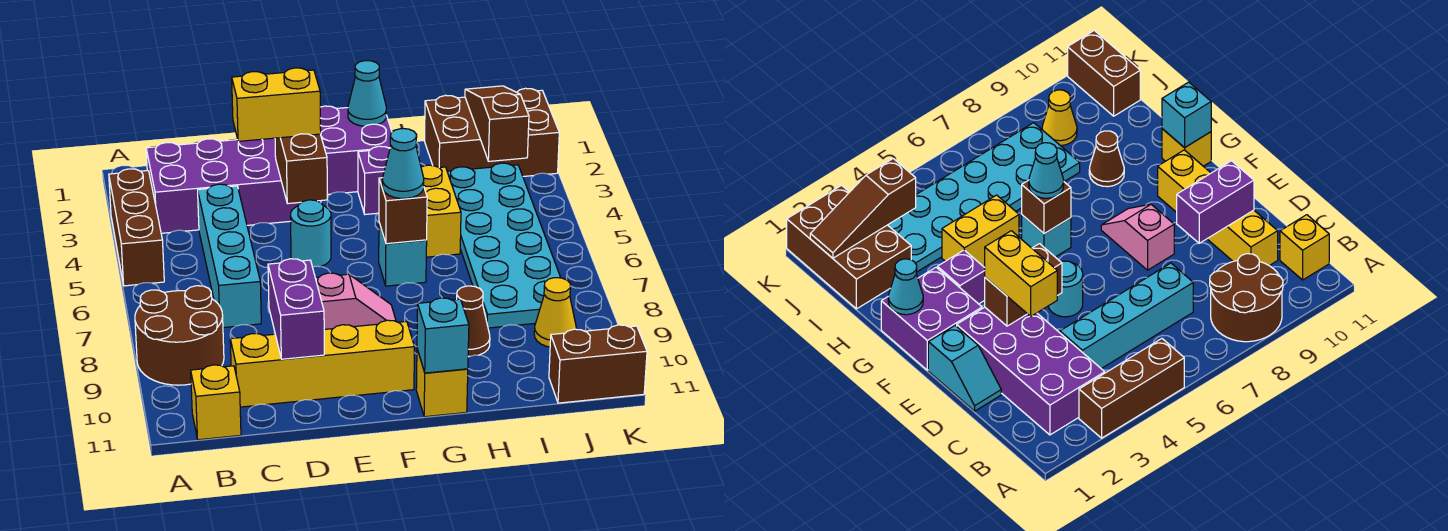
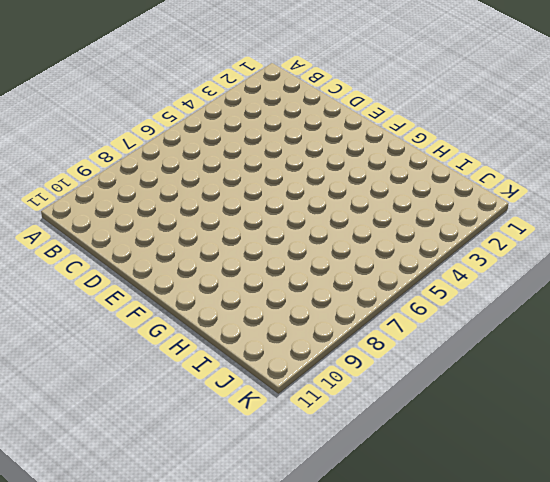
none -> brown 1x3 brick [109,169,164,286]
none -> brown 2x2 round brick [135,286,224,385]
none -> purple 2x4 brick [146,138,321,233]

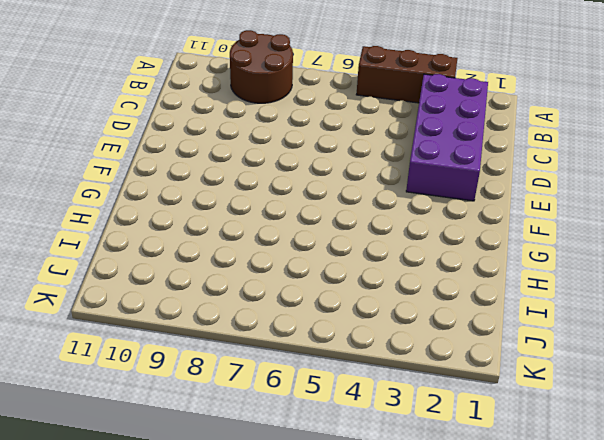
none -> yellow 1x1 brick [191,365,241,440]
none -> cyan 1x4 brick [198,184,261,328]
none -> yellow 1x4 brick [230,320,414,407]

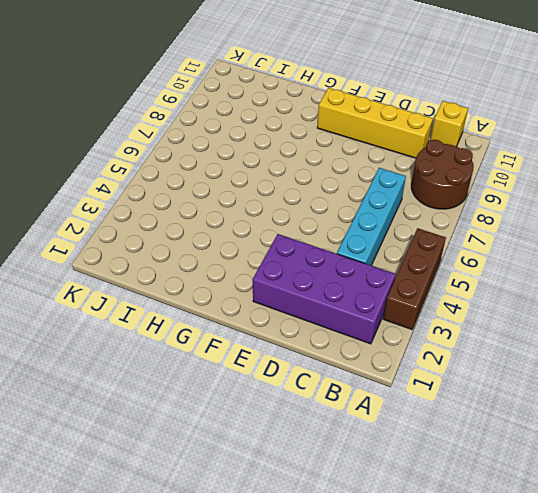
none -> cyan 1x2 slope [928,326,1001,411]
none -> cyan 1x1 round brick [290,200,331,267]
none -> pink 1x2 slope [315,273,396,329]

